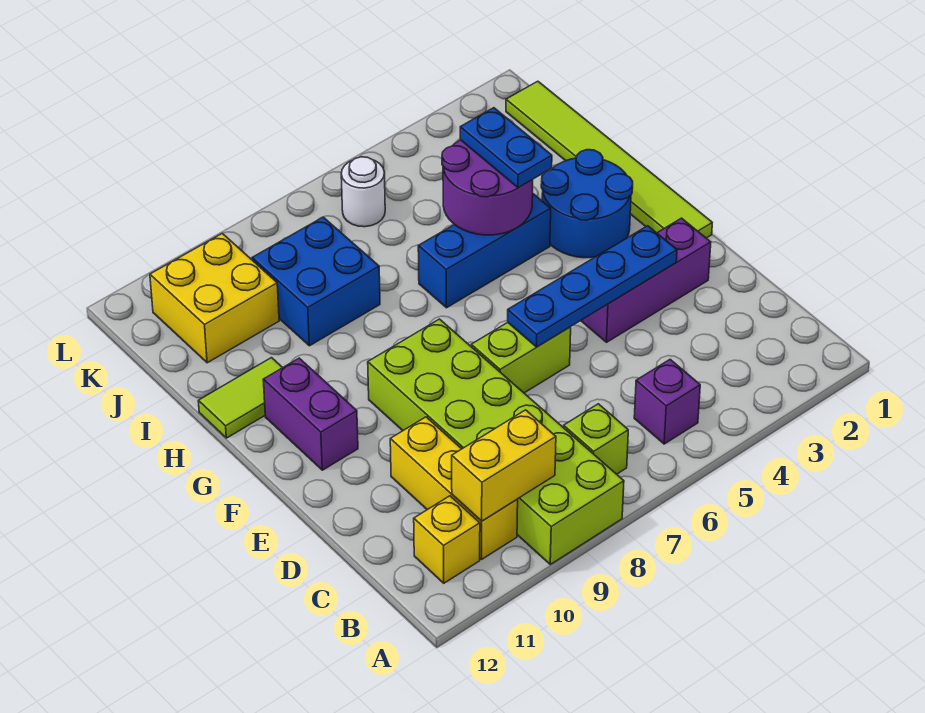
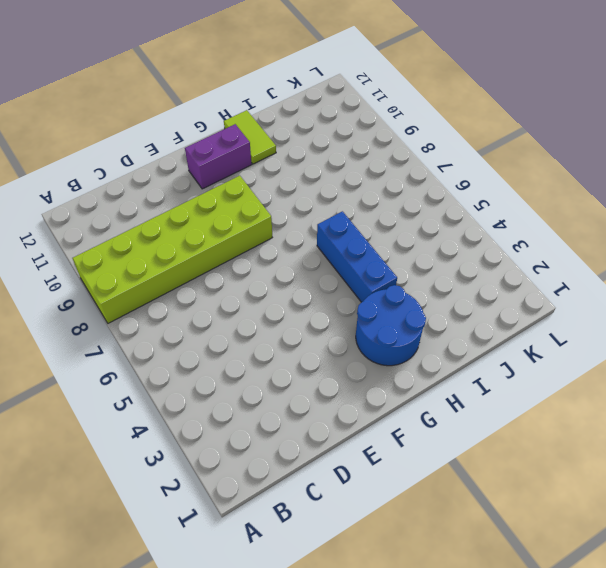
none -> purple 1x1 brick [634,359,700,444]
none -> lime 1x1 brick [564,404,628,474]
none -> yellow 1x3 brick [390,417,518,560]

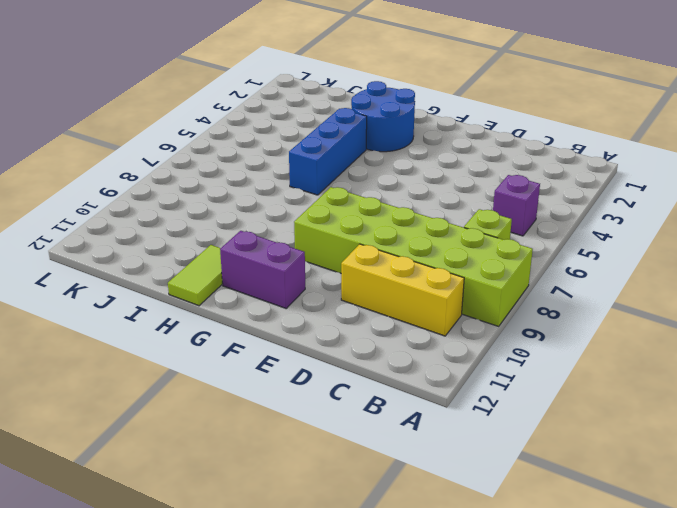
none -> yellow 1x1 brick [414,496,480,583]
none -> purple 1x3 brick [581,218,711,342]
none -> lime 1x2 brick [471,323,571,393]

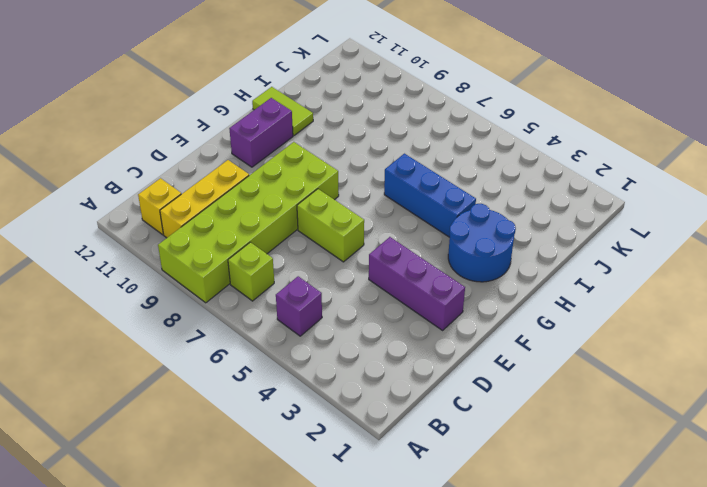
none -> lime 1x6 tile [506,81,712,238]
none -> blue 2x2 brick [252,217,380,346]
none -> yellow 2x2 brick [150,233,279,363]

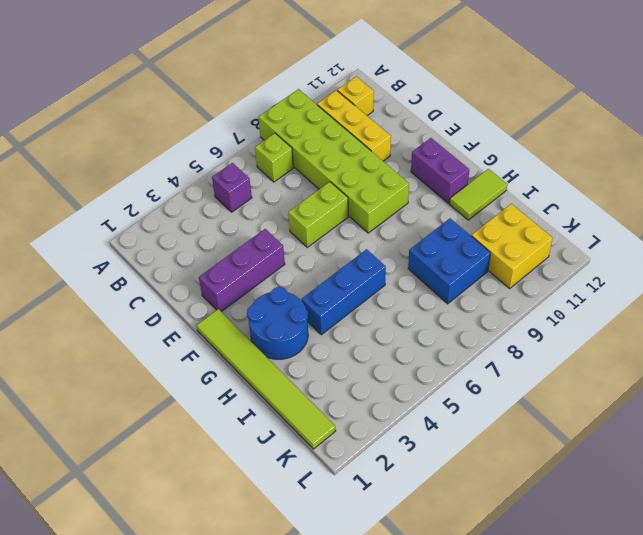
none -> white 1x1 round brick [341,157,385,227]
none -> yellow 1x2 brick [452,410,556,521]
none -> blue 1x4 plate [508,226,677,347]

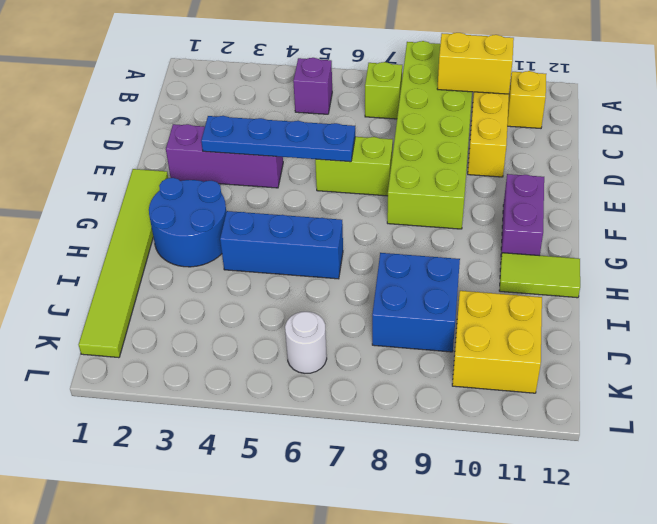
none -> purple 2x2 round brick [442,140,533,235]
none -> blue 1x2 plate [460,108,552,188]

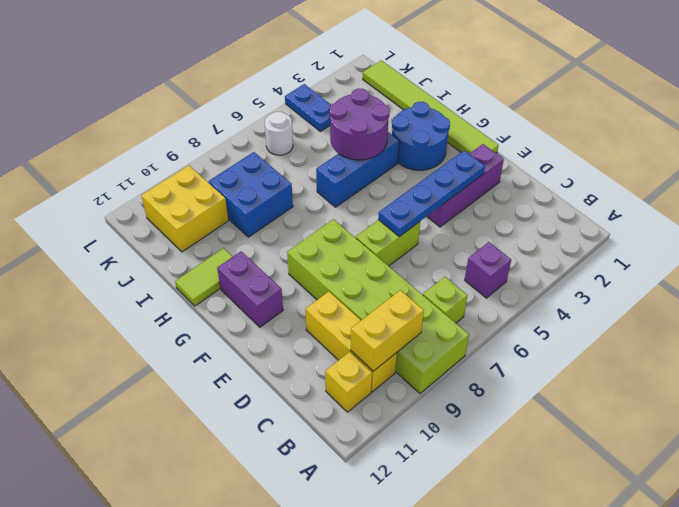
blue 1x2 plate [285,84,331,132] -> blue 1x2 plate moved to [460,108,552,188]

